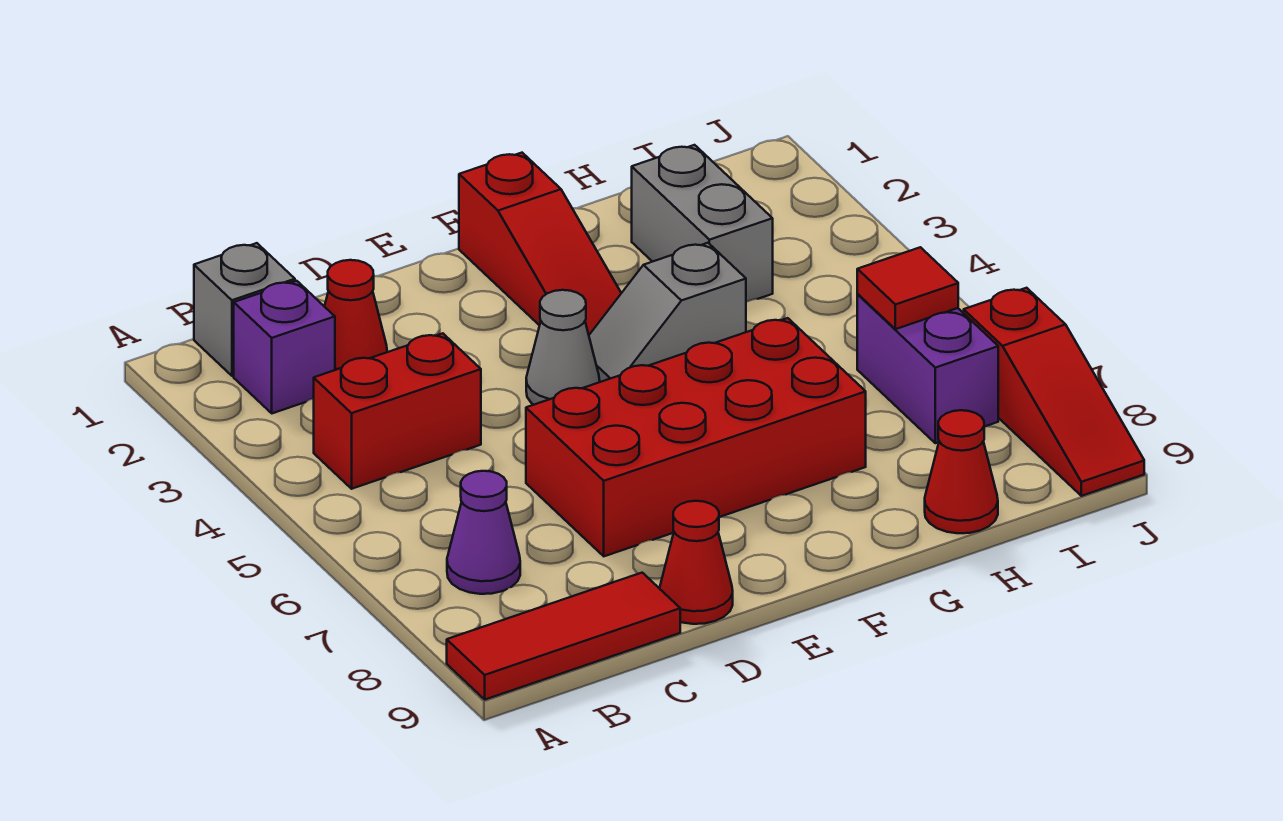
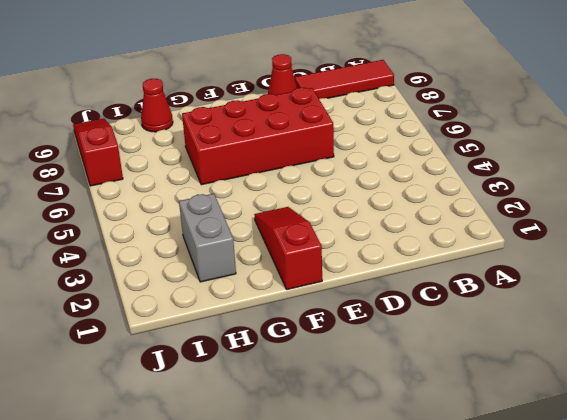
none -> grey 1x1 brick [194,243,295,376]
none -> purple 1x1 brick [234,281,335,413]
none -> red 1x2 brick [314,333,481,489]

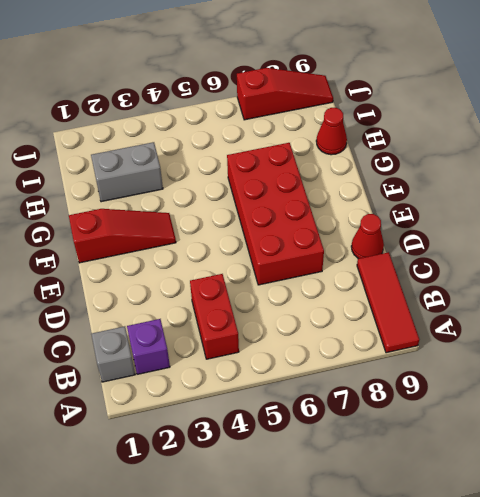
none -> purple 1x1 cone [447,471,520,594]
none -> red 1x1 cone [324,260,387,370]
none -> grey 1x1 cone [526,290,600,405]

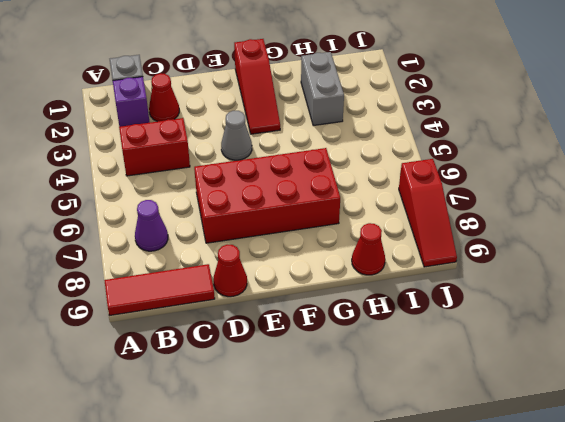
none -> grey 1x2 slope [589,243,746,382]
none -> purple 1x2 brick [857,295,998,443]
none -> red 1x1 tile [857,247,958,329]

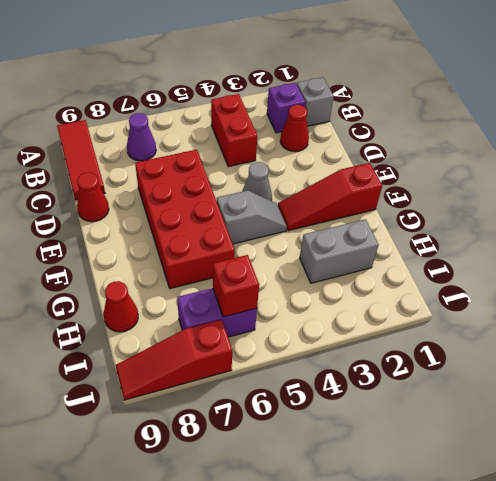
grey 1x2 slope [217,190,287,244] -> grey 1x2 slope turned to [589,243,746,382]
red 1x1 brick [213,255,259,317] -> red 1x1 tile [857,247,958,329]

